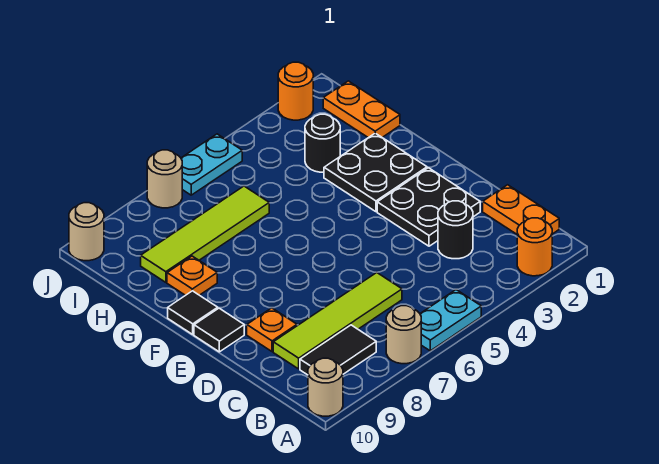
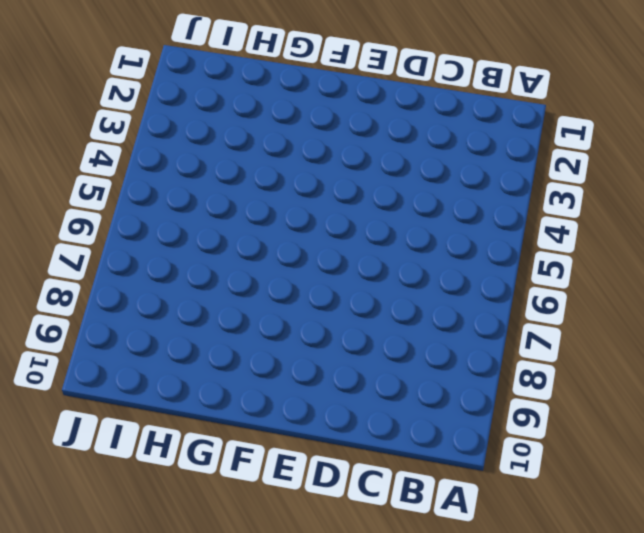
none -> orange 1x1 round brick [517,218,552,276]
none -> cyan 1x2 plate [420,290,481,351]
none -> tan 1x1 round brick [386,306,421,364]

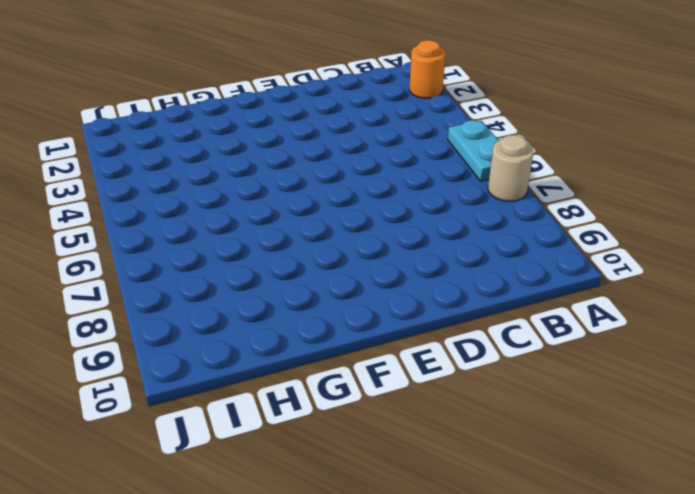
none -> tan 1x1 round brick [308,358,343,416]
none -> orange 1x2 plate [483,185,559,234]
none -> black 1x2 tile [300,325,376,375]

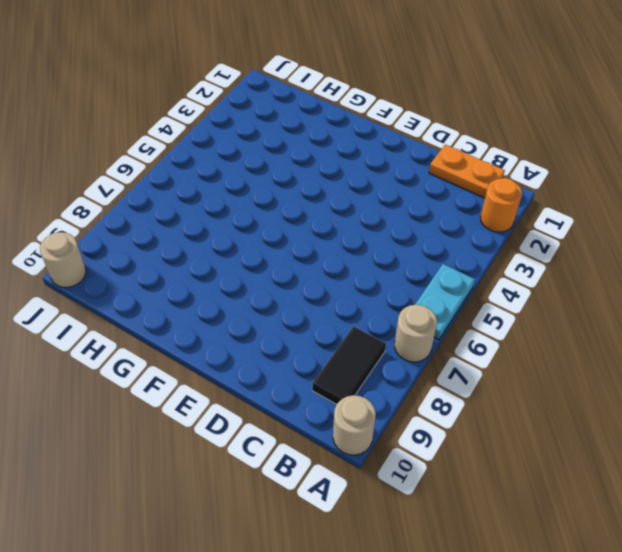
none -> black 1x1 round brick [438,201,473,259]
none -> lime 1x4 tile [273,273,402,369]
none -> black 2x2 plate [377,168,480,246]

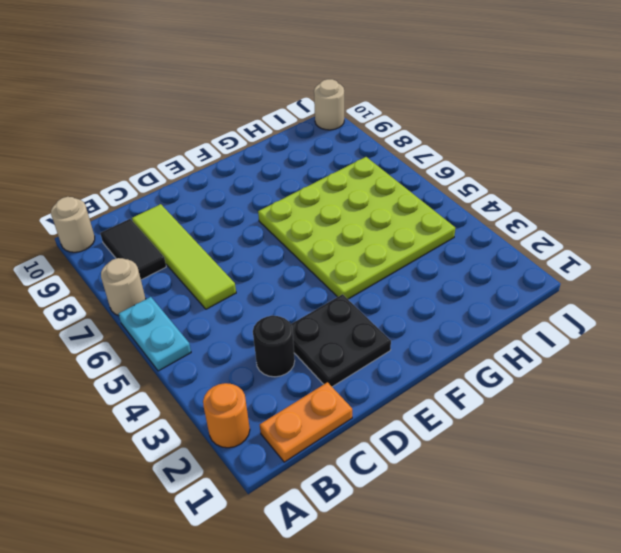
lime 4x4 plate [258,157,455,299] -> lime 1x4 tile [141,186,269,282]
none -> orange 1x1 plate [247,308,297,352]
none -> black 1x1 tile [194,308,244,352]
none -> black 2x2 plate [324,133,427,212]

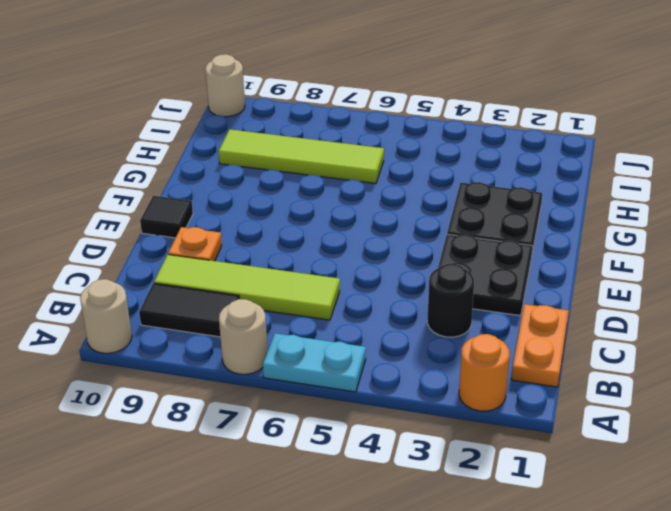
none -> black 1x1 tile [168,291,218,334]
none -> orange 1x1 plate [167,256,217,295]
none -> orange 1x2 plate [323,81,400,138]

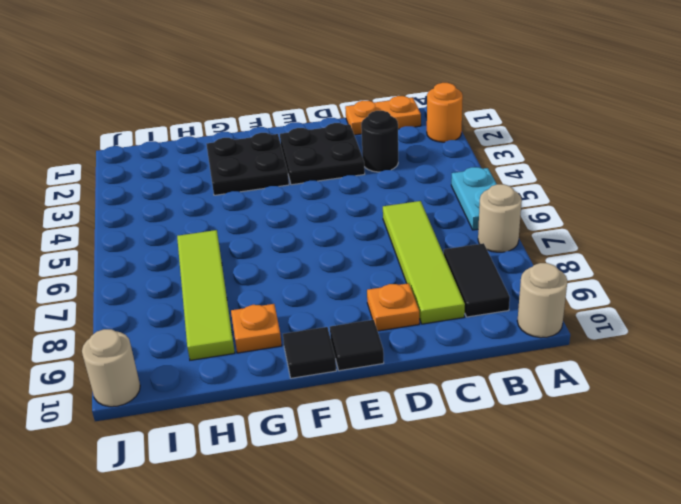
none -> orange 1x2 plate [323,81,400,138]
none -> black 1x1 round brick [305,114,340,172]
none -> orange 1x1 round brick [278,62,313,120]

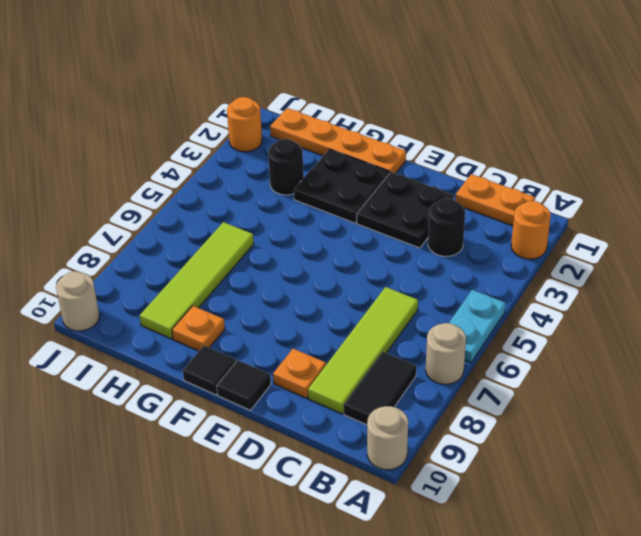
orange 1x4 plate [270,108,406,173] -> orange 1x2 plate [323,81,400,138]
none -> cyan 1x2 plate [181,134,242,195]
none -> tan 1x1 round brick [147,150,182,208]

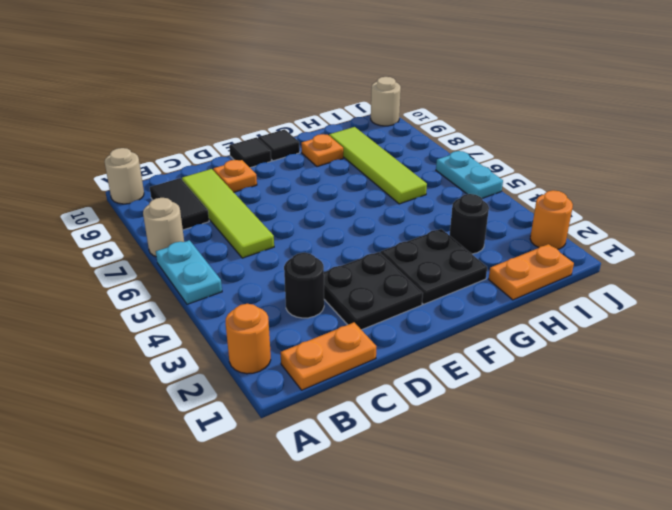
none -> tan 1x1 round brick [147,150,182,208]

